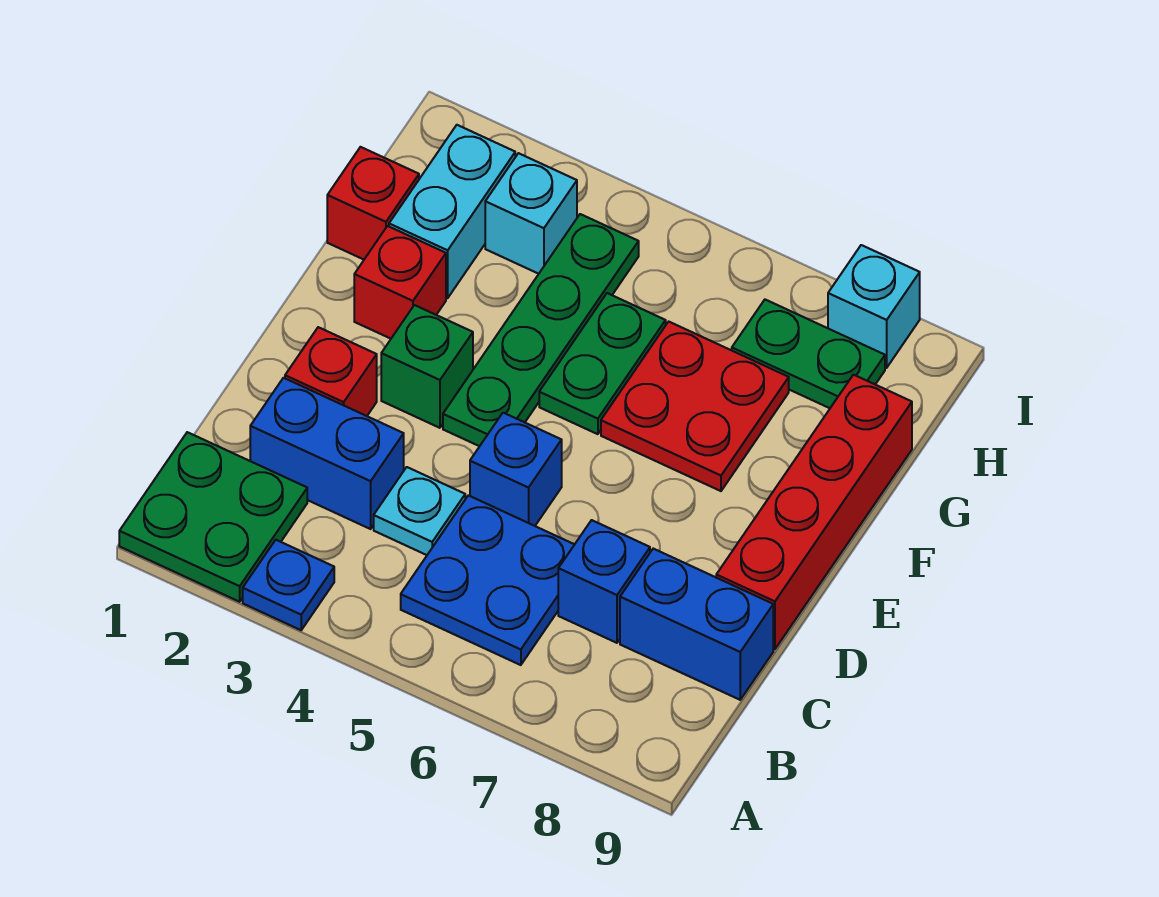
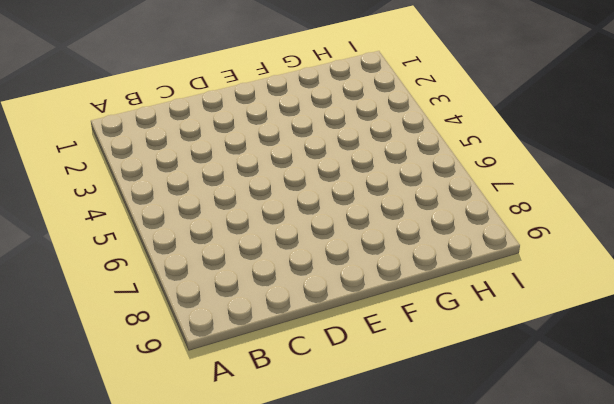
none -> green 2x2 plate [119,432,307,602]
none -> blue 1x1 plate [243,540,334,630]
none -> blue 2x2 plate [401,495,575,665]

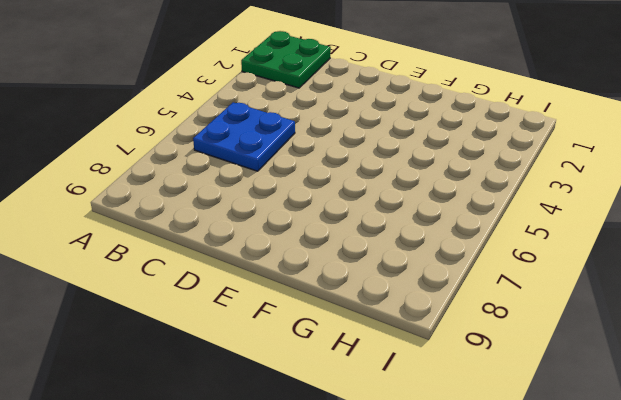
none -> blue 1x1 plate [243,540,334,630]
none -> blue 1x2 brick [250,378,404,529]
none -> cyan 1x1 plate [374,467,465,555]

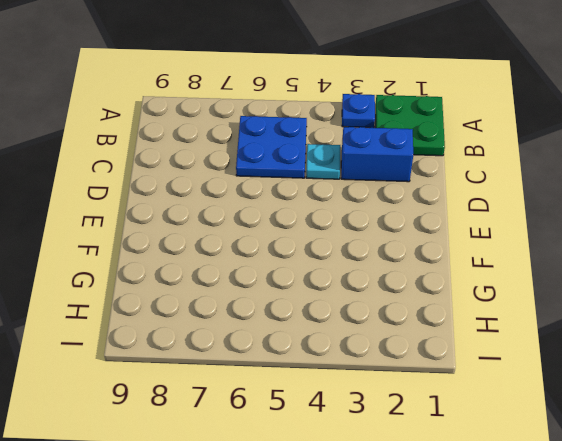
none -> blue 1x1 brick [558,520,650,643]
none -> blue 1x2 brick [620,549,773,700]
none -> red 1x1 brick [285,327,377,416]

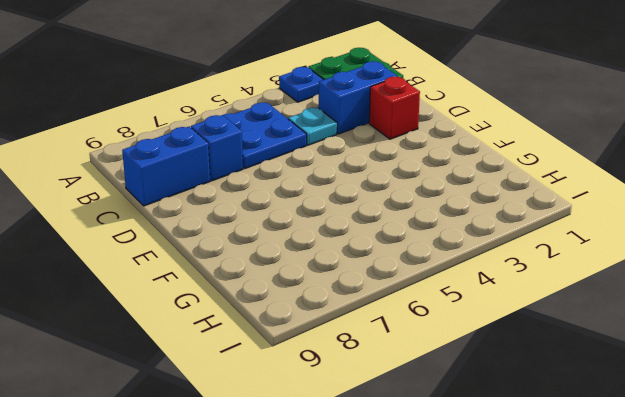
none -> blue 1x1 brick [470,413,562,526]
none -> red 1x4 brick [716,375,912,649]
none -> green 1x1 brick [381,305,473,428]

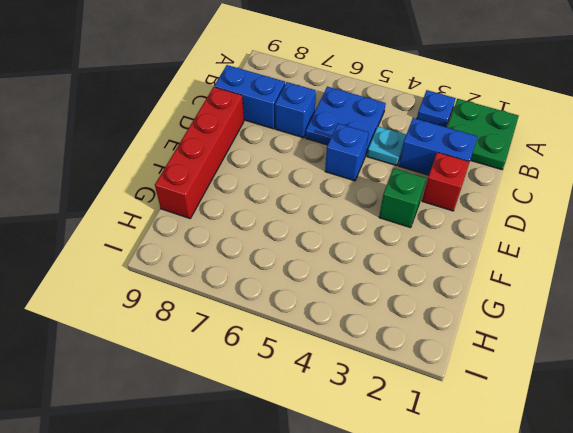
none -> green 1x4 plate [443,214,639,446]
none -> red 1x1 brick [354,226,446,339]
none -> green 1x2 plate [539,293,666,434]

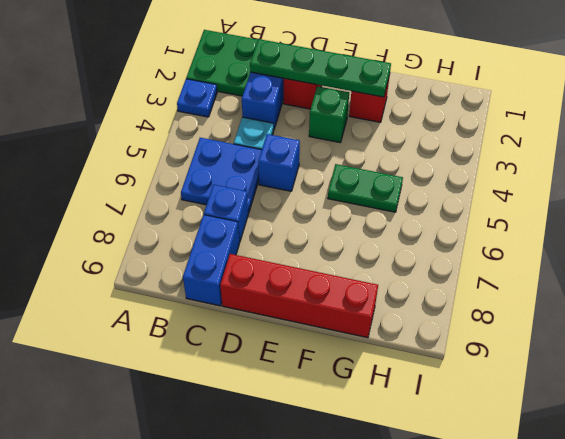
green 1x4 plate [250,39,391,97] -> green 1x4 plate moved to [443,214,639,446]
none -> red 2x2 plate [601,322,789,491]
none -> red 1x1 brick [327,147,419,260]
none -> cyan 1x2 brick [389,125,515,298]

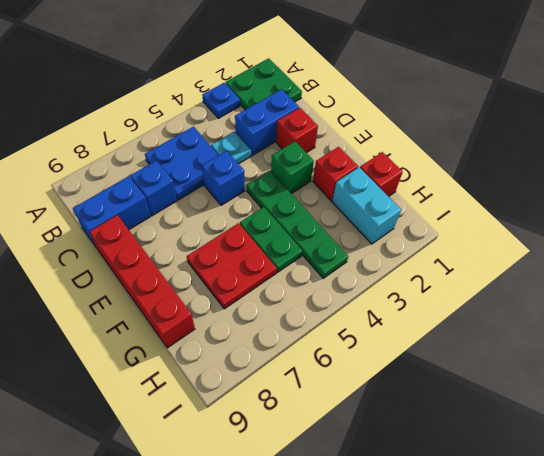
none -> cyan 1x1 brick [485,153,577,274]
none -> green 1x2 plate [732,300,885,408]
none -> cyan 1x1 brick [828,245,920,368]

